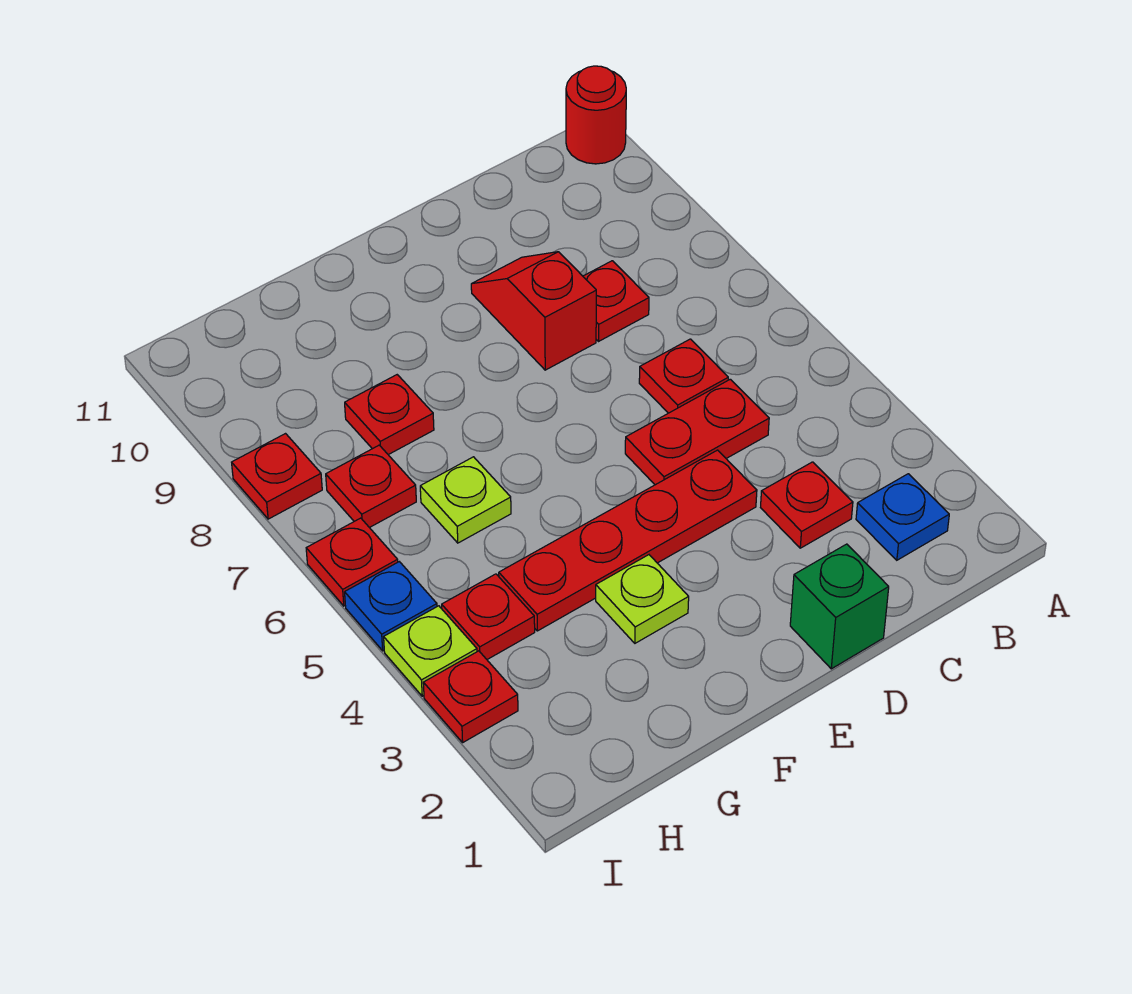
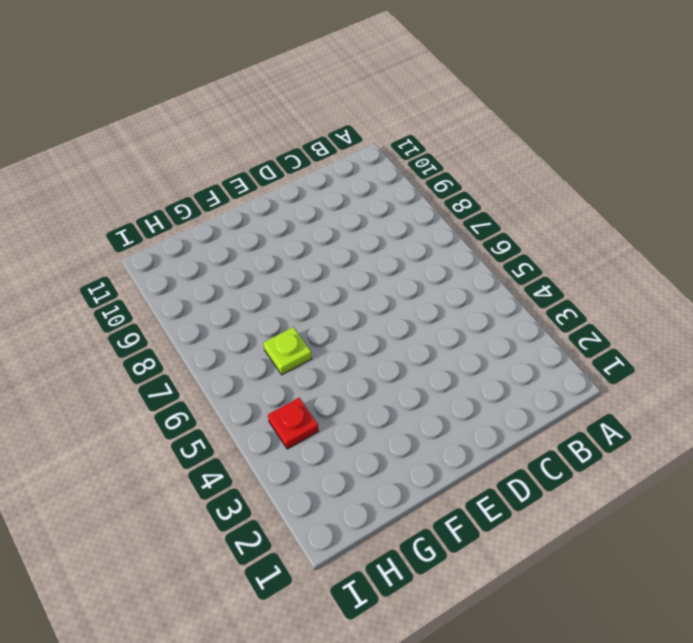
none -> red 1x1 round brick [566,66,626,164]
none -> blue 1x1 plate [856,474,949,560]
none -> red 1x1 plate [761,462,853,548]

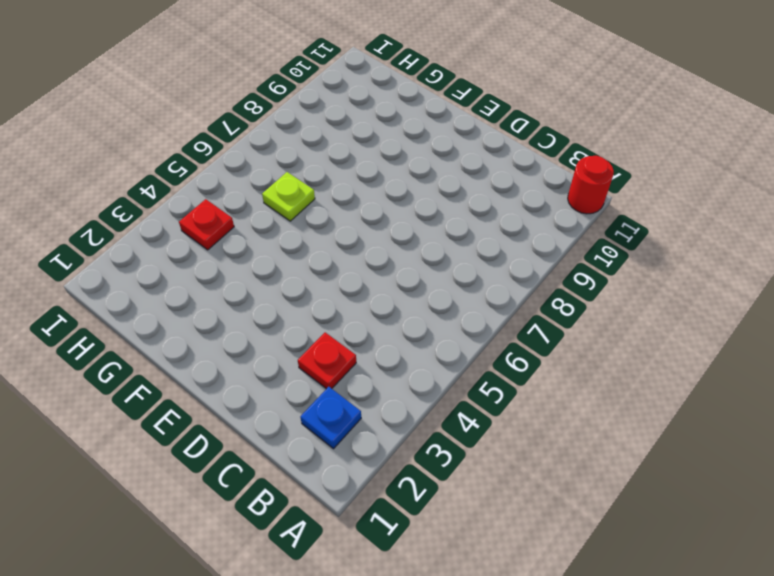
none -> red 1x2 plate [625,379,769,485]
none -> red 1x1 plate [639,339,728,413]
none -> red 1x1 plate [583,261,649,341]

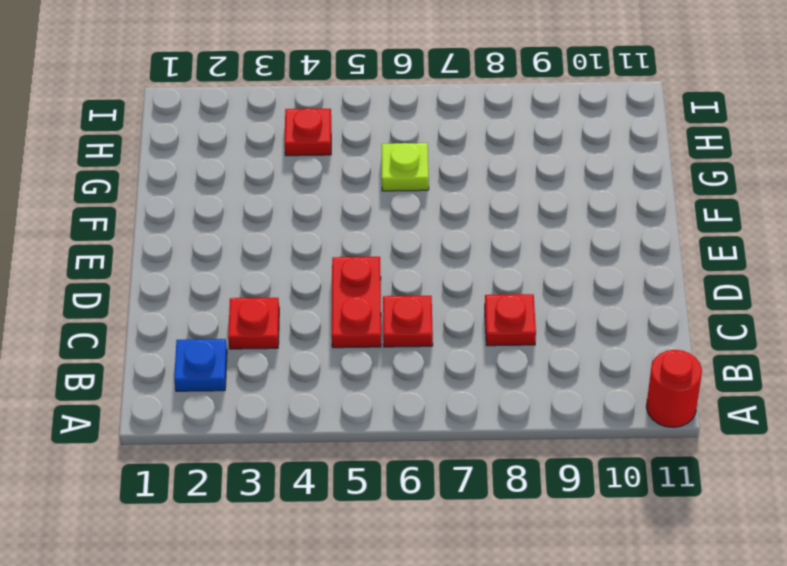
none -> green 1x1 brick [790,544,889,669]
none -> red 1x4 plate [499,450,757,631]
none -> red 1x2 slope [471,252,596,370]

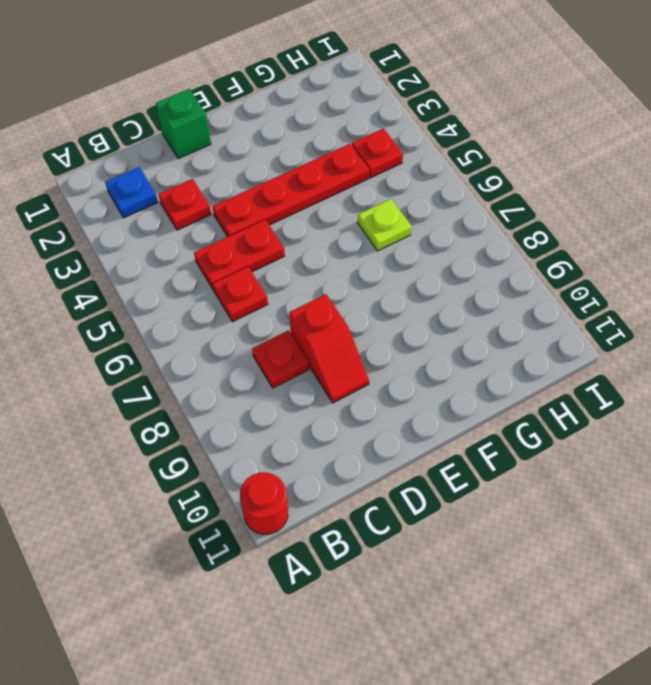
none -> lime 1x1 plate [596,555,689,643]
none -> red 1x1 plate [345,375,434,455]
none -> red 1x1 plate [326,445,416,528]

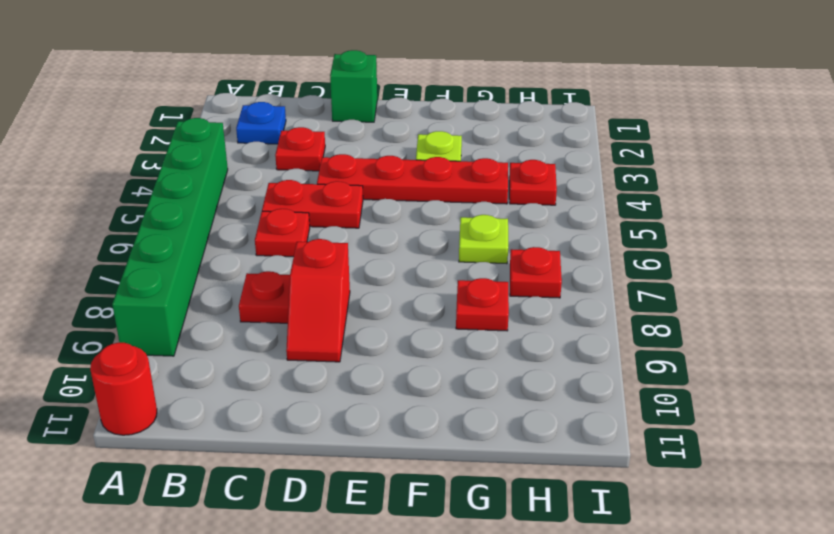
green 1x6 brick [112,118,228,356] -> none
none -> red 1x1 plate [423,651,518,742]
none -> lime 1x1 plate [384,606,477,696]
none -> blue 1x1 plate [345,562,437,651]

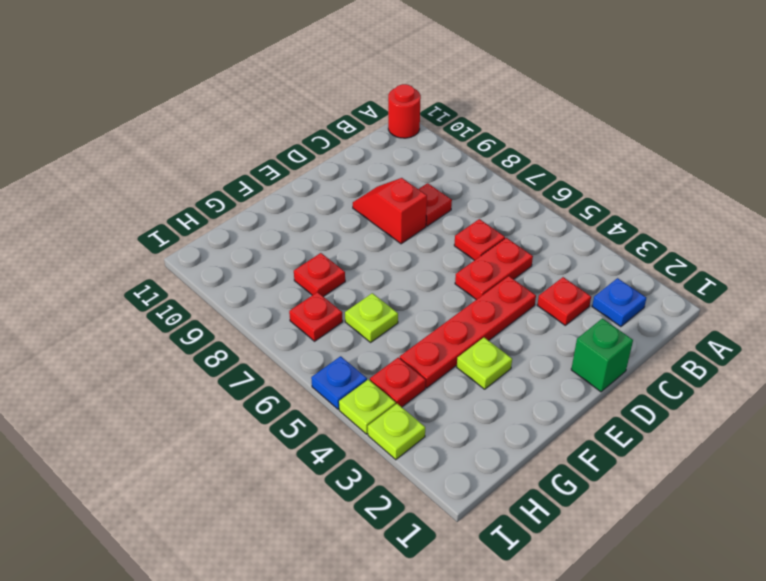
lime 1x1 plate [368,404,425,460] -> red 1x1 plate [423,651,518,742]
none -> red 1x1 plate [306,518,398,606]
none -> red 1x1 plate [232,434,322,519]

